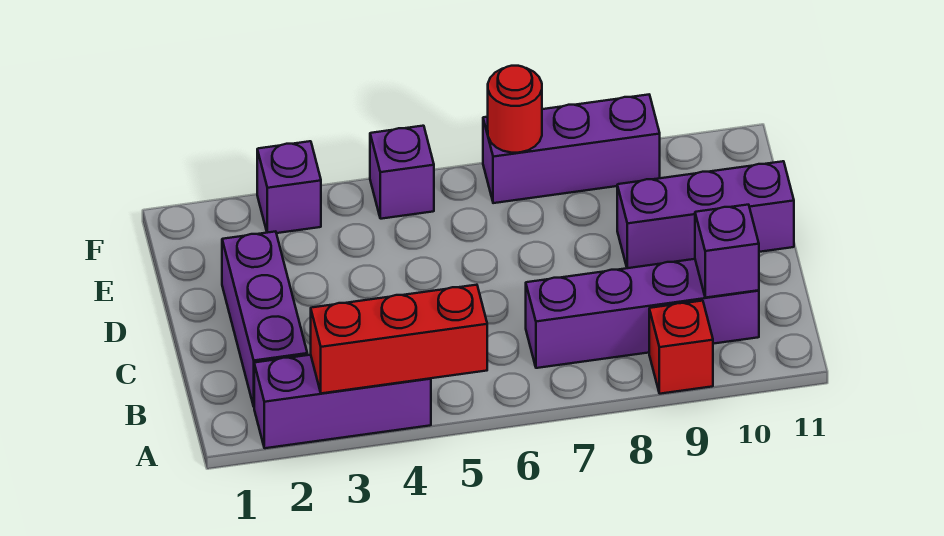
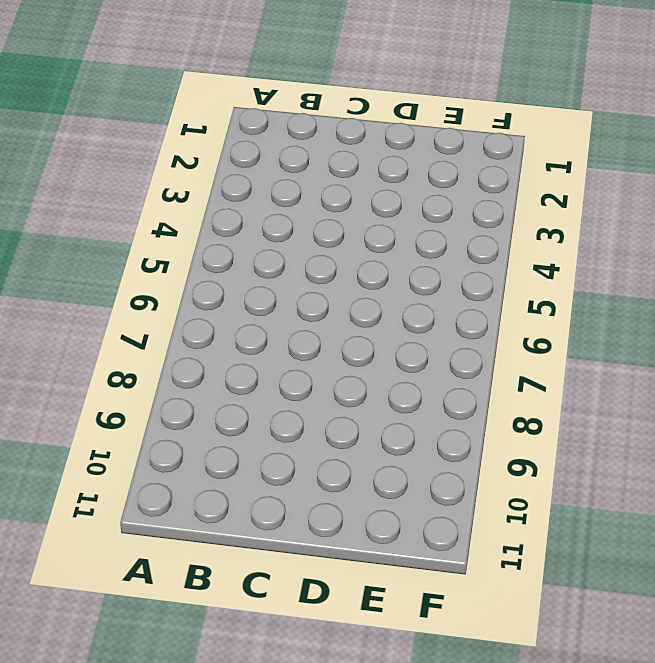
none -> purple 1x3 brick [254,355,431,448]
none -> red 1x1 brick [649,301,713,394]

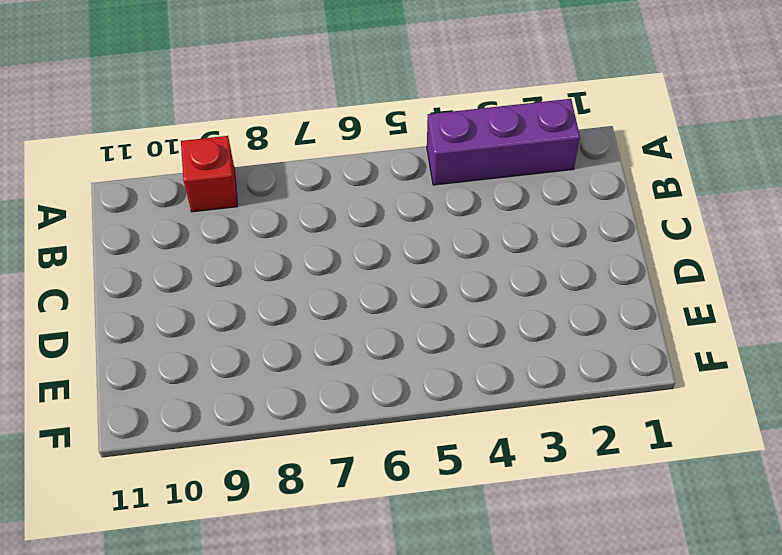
none -> purple 1x3 brick [222,231,307,406]
none -> purple 1x4 brick [526,259,759,368]

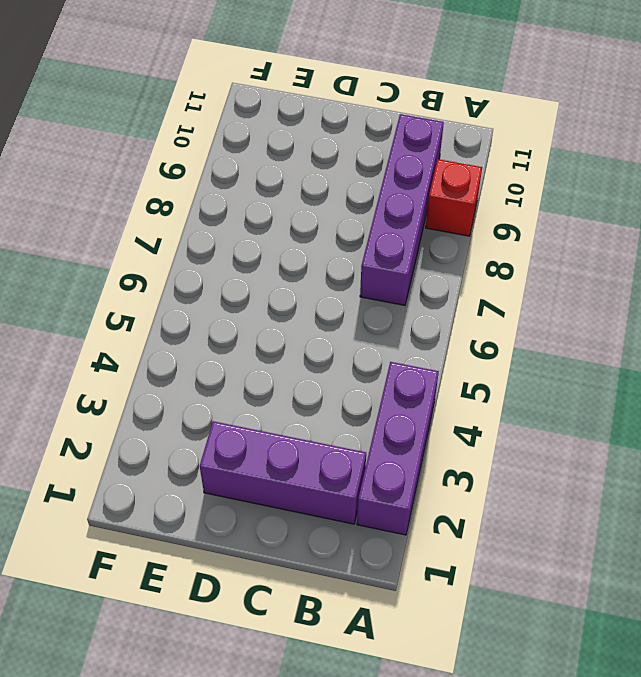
none -> purple 1x3 brick [617,161,794,268]
none -> purple 1x1 brick [257,141,321,233]

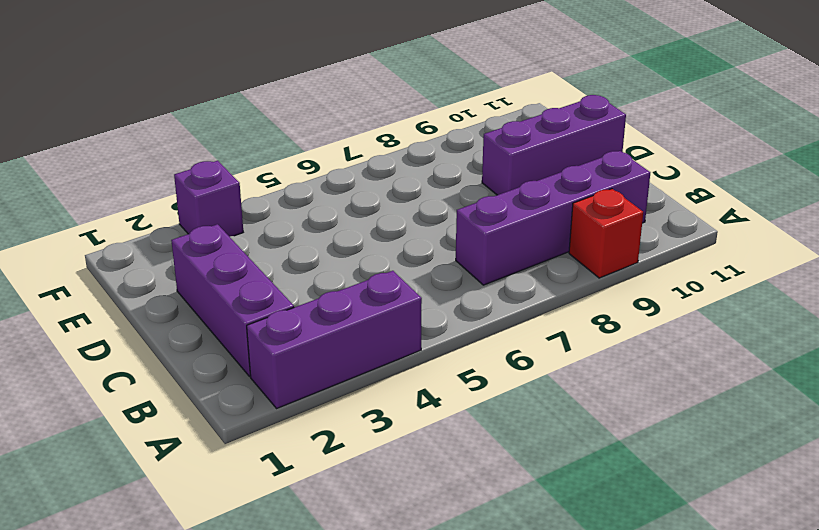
none -> purple 1x1 brick [370,126,434,219]
none -> purple 1x3 brick [483,95,660,203]

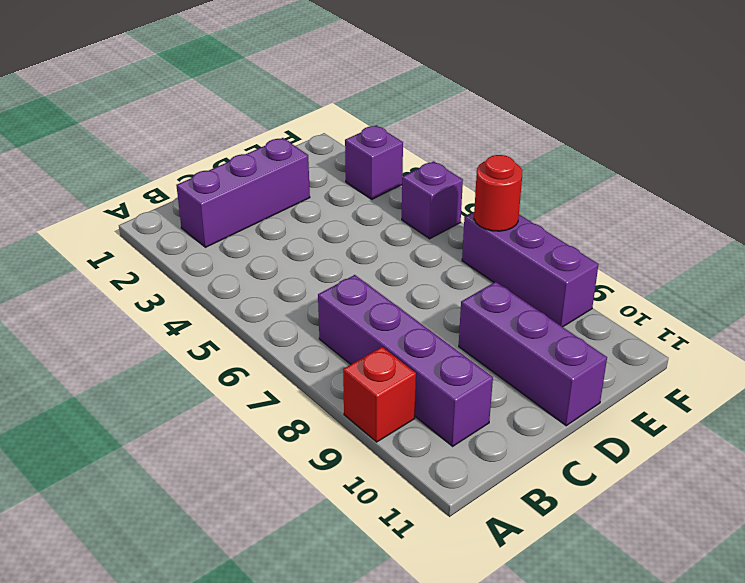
none -> purple 1x3 brick [254,355,431,448]
none -> red 1x3 brick [311,285,487,393]

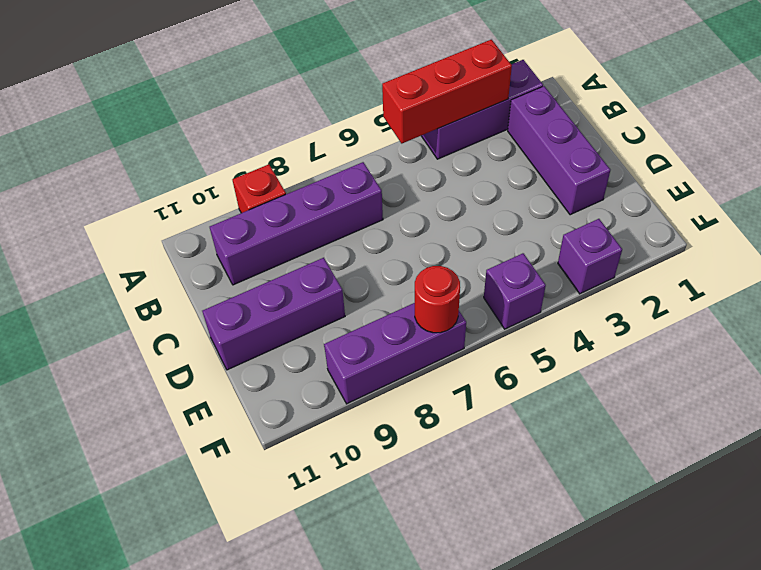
none -> purple 1x1 brick [695,205,759,298]

